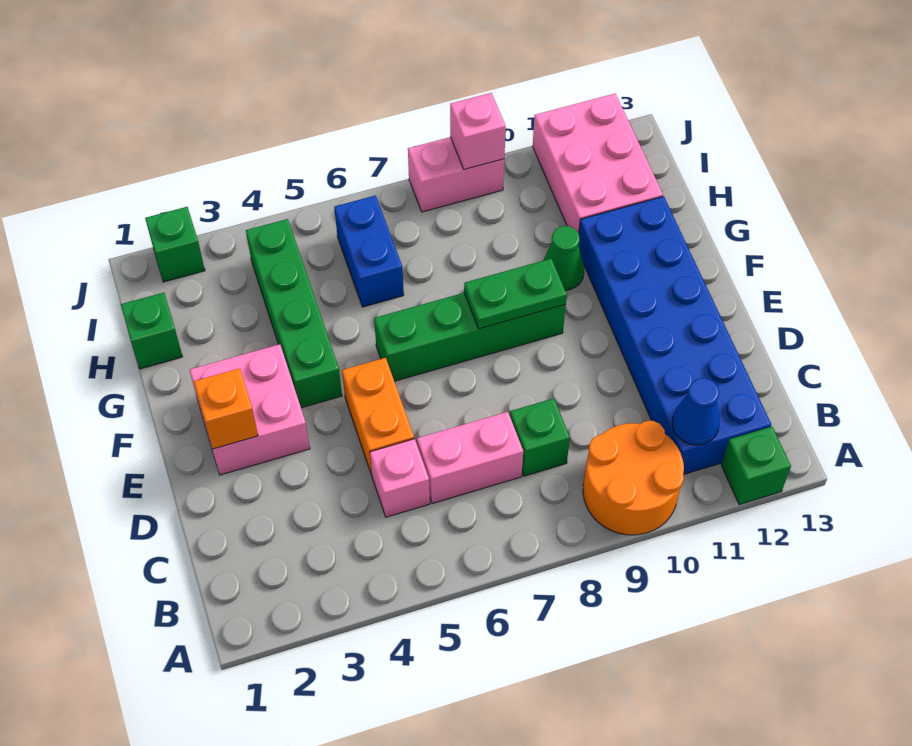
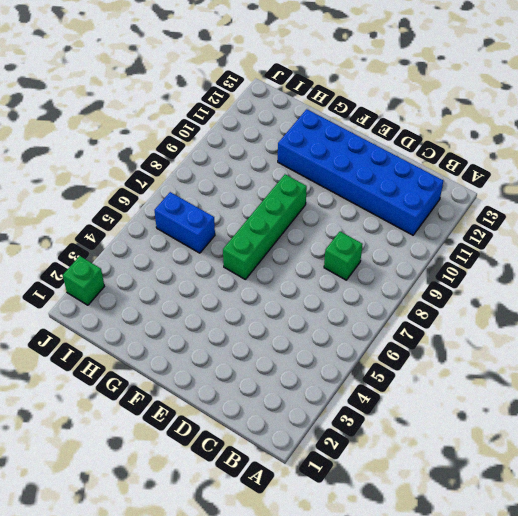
none -> orange 2x2 round brick [583,421,684,535]
none -> green 1x1 brick [721,427,791,505]
none -> pink 1x1 brick [370,439,430,517]

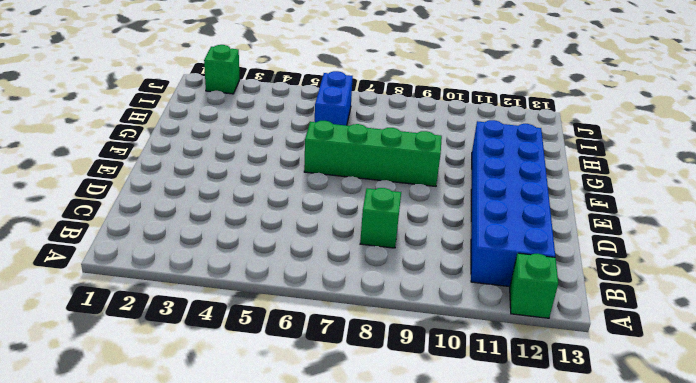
none -> orange 2x2 round brick [583,421,684,535]
none -> pink 1x1 brick [370,439,430,517]
none -> pink 1x2 brick [417,412,523,503]

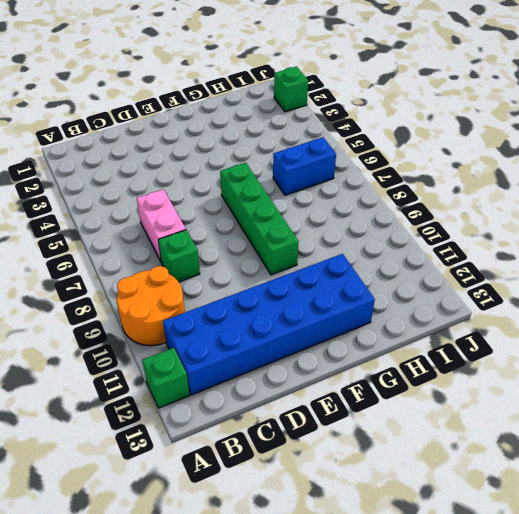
none -> pink 1x1 brick [370,439,430,517]
none -> orange 1x2 brick [342,358,414,475]
none -> pink 2x2 brick [190,344,310,475]

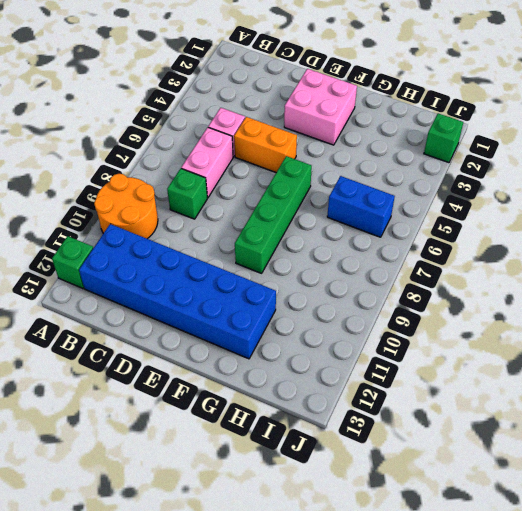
none -> green 1x4 brick [246,219,342,408]
none -> green 1x1 cone [543,226,584,290]
none -> green 1x1 brick [121,293,183,369]

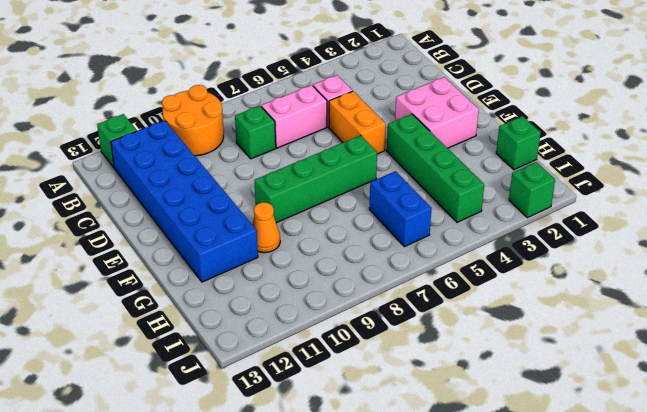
orange 1x1 cone [252,202,280,253] -> green 1x1 cone [543,226,584,290]
none -> pink 2x3 brick [533,94,663,233]
none -> pink 1x2 brick [408,137,504,212]
none -> blue 1x1 cone [672,378,720,445]

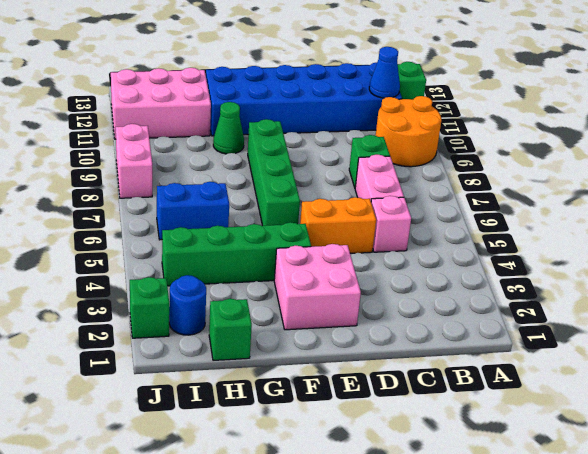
blue 1x1 round brick [169,275,206,335] -> none
none -> orange 1x1 brick [194,368,258,449]
none -> green 1x2 plate [464,259,567,329]
none -> pink 1x1 brick [450,93,506,169]

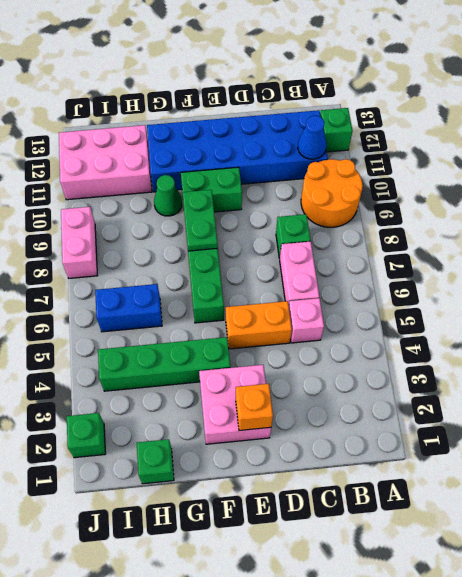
green 1x2 brick [181,167,242,212] -> none
none -> pink 1x1 brick [450,93,506,169]

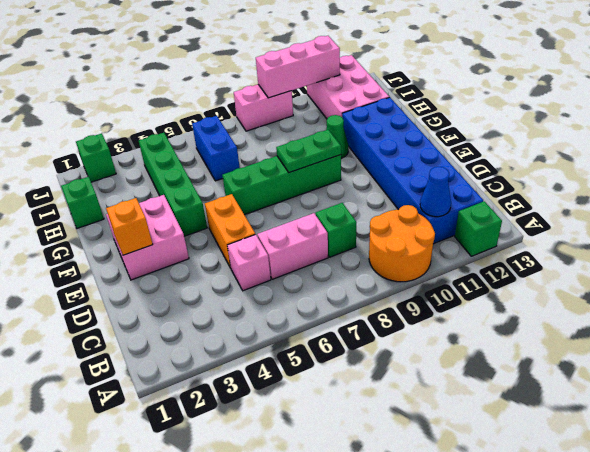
pink 1x3 brick [256,36,340,98] -> pink 1x1 brick [450,93,506,169]

